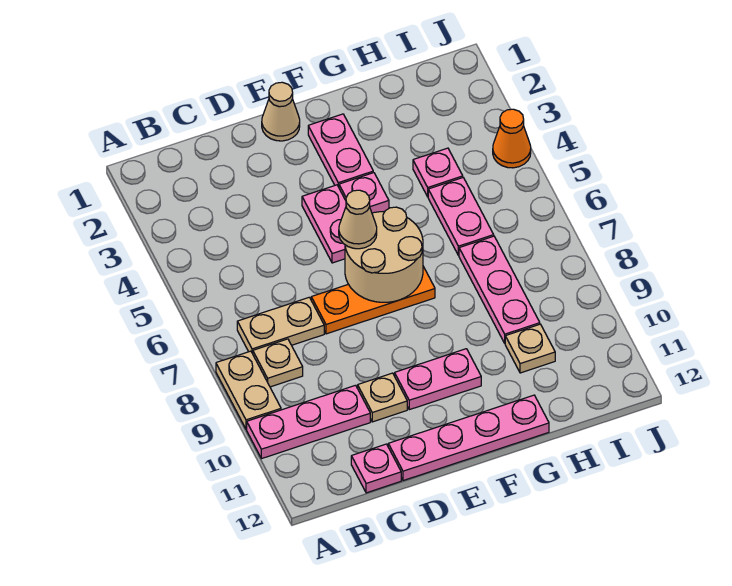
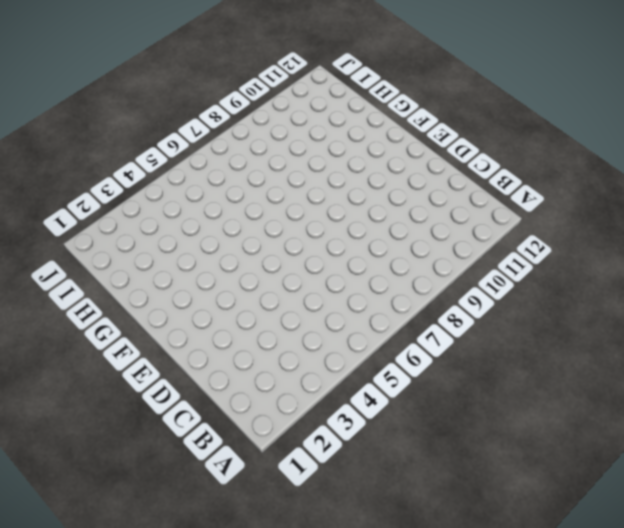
none -> tan 1x2 plate [216,351,281,429]
none -> pink 1x3 plate [247,385,370,459]
none -> tan 1x2 plate [237,297,324,353]

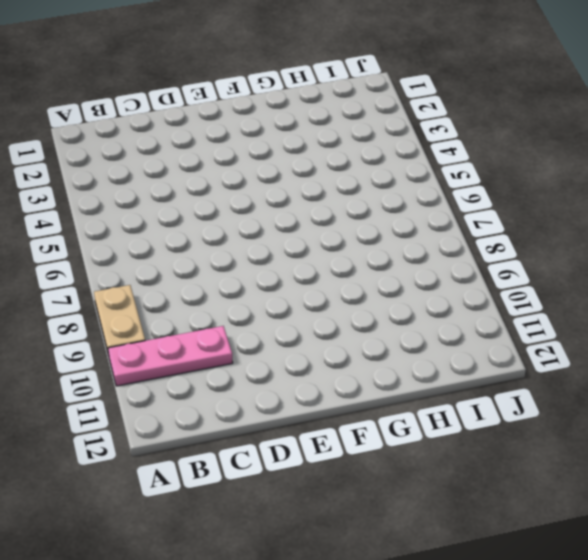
none -> tan 1x2 plate [237,297,324,353]
none -> tan 1x1 plate [253,339,303,387]
none -> pink 1x1 plate [351,444,401,493]

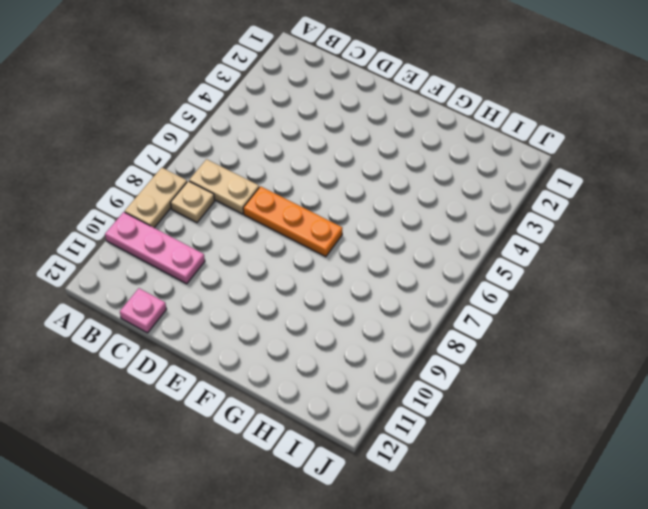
none -> tan 1x1 plate [358,373,407,422]
none -> pink 1x4 plate [388,395,549,481]
none -> tan 1x1 cone [262,82,300,141]

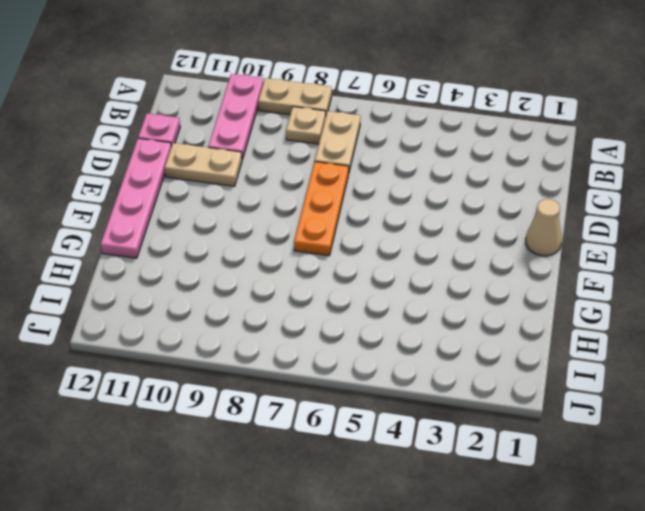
tan 1x2 plate [165,143,242,186] -> tan 1x1 plate [358,373,407,422]
none -> pink 1x2 plate [302,185,346,263]
none -> pink 1x2 plate [395,349,481,410]
none -> pink 1x2 plate [308,114,373,187]

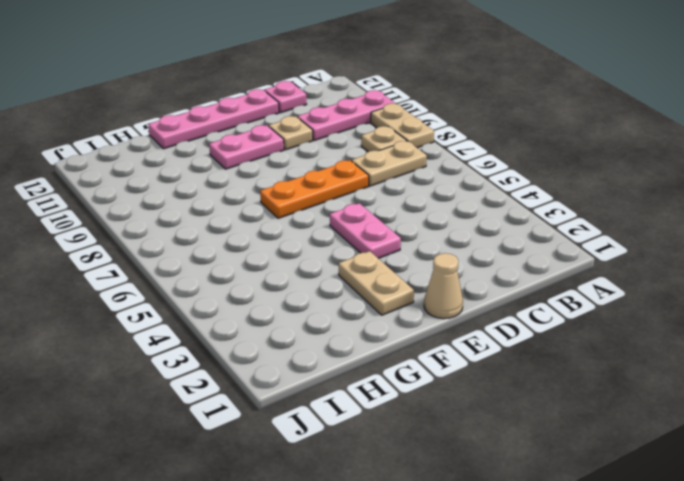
tan 1x2 plate [339,251,414,315] -> pink 1x2 plate [308,114,373,187]
none -> pink 1x1 plate [339,173,389,213]
none -> pink 1x1 plate [413,148,463,197]
none -> pink 1x2 plate [428,178,494,256]

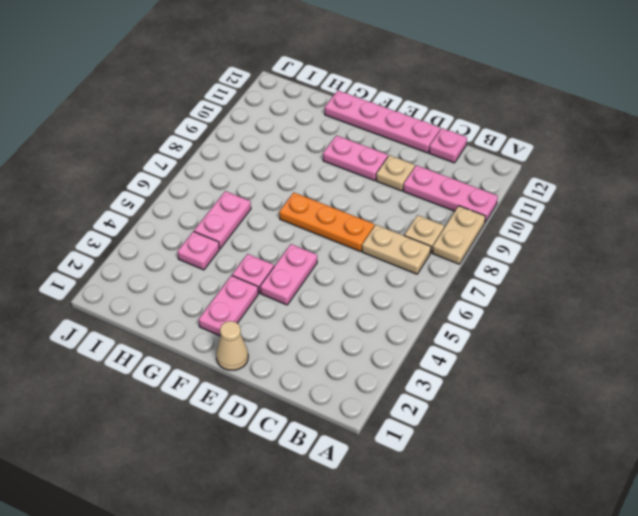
none -> pink 1x3 plate [459,236,540,343]
none -> tan 1x1 plate [505,324,555,373]
none -> orange 1x1 cone [493,109,531,168]

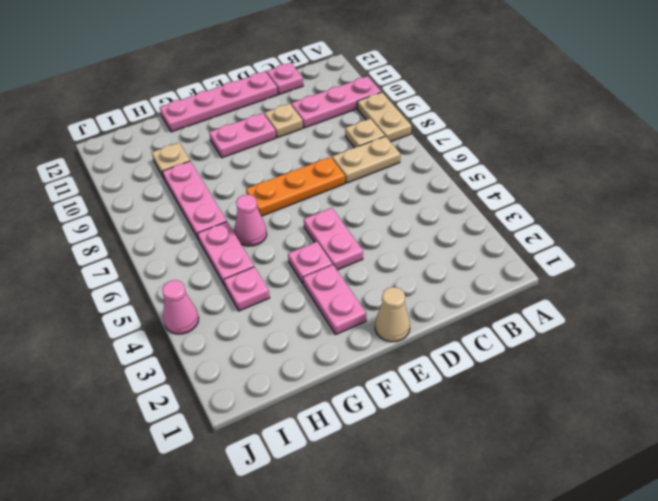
pink 1x1 cone [235,195,267,246] -> none
pink 1x1 cone [162,280,199,334] -> orange 1x1 cone [493,109,531,168]
none -> tan 2x2 round brick [345,207,423,302]
none -> tan 1x1 cone [339,190,377,249]

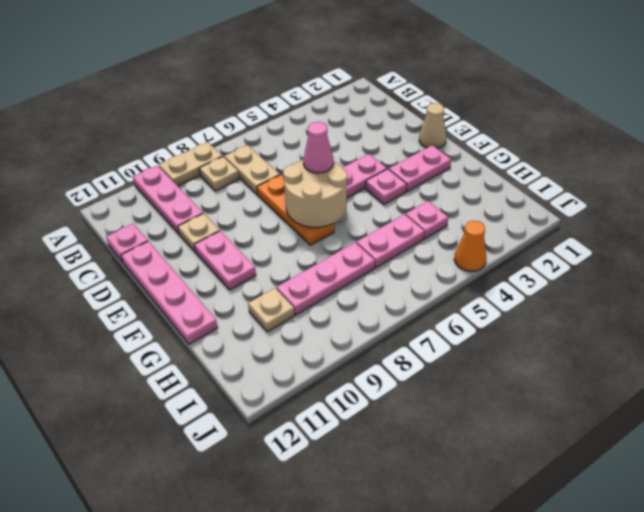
pink 1x1 cone [303,122,334,173] -> tan 1x1 cone [339,190,377,249]

